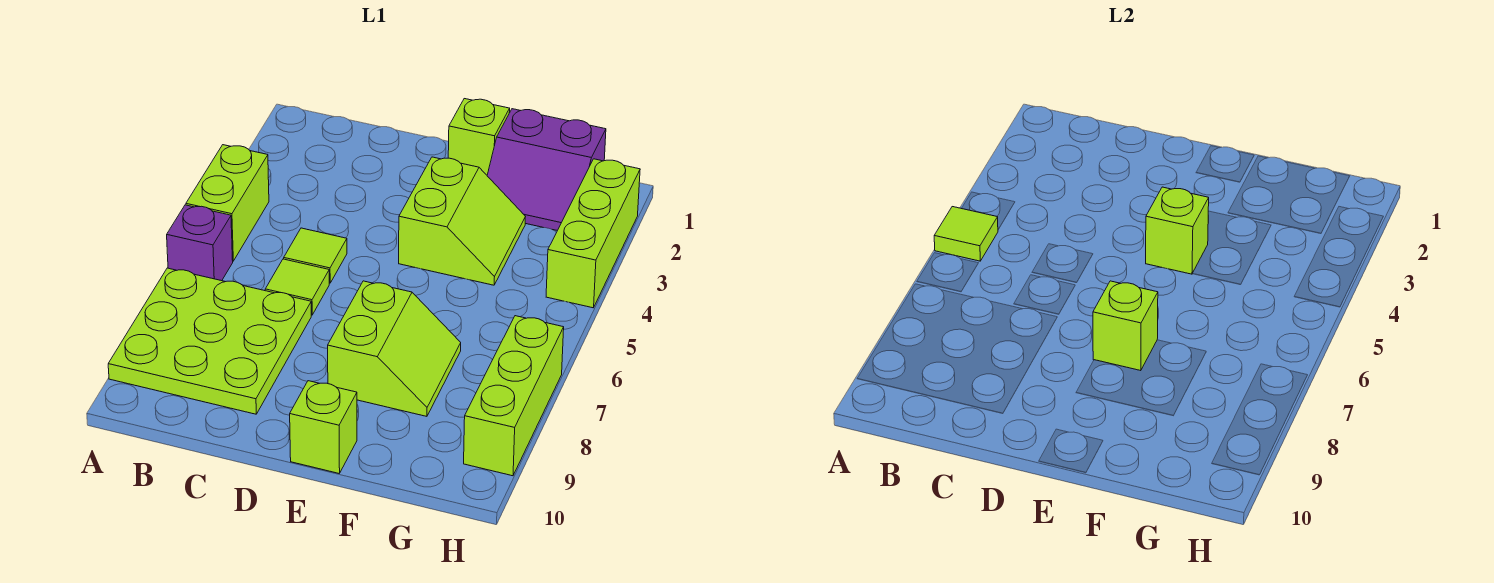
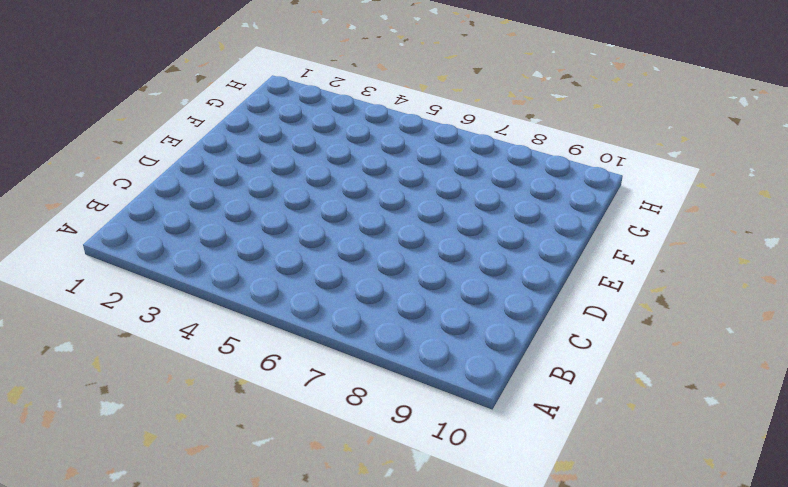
none -> lime 1x2 brick [186,145,269,261]
none -> purple 1x1 brick [167,205,233,281]
none -> lime 3x3 plate [108,268,311,414]

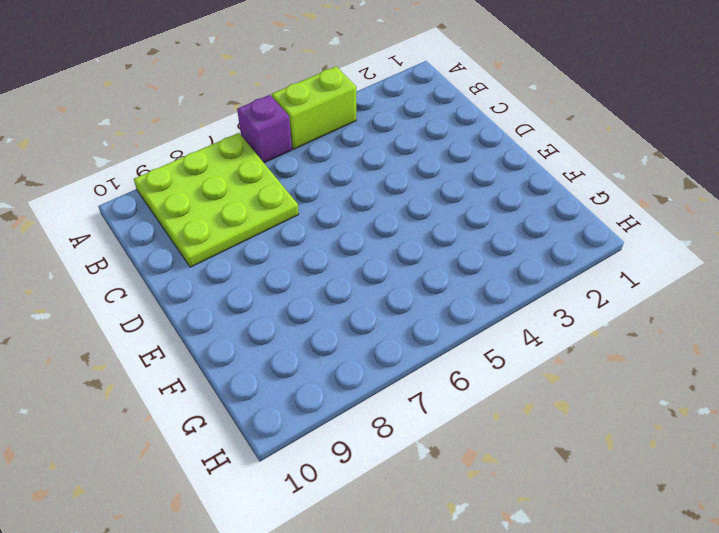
none -> lime 1x1 tile [284,228,347,283]
none -> lime 1x1 tile [265,259,329,315]
none -> lime 1x1 brick [448,99,510,175]

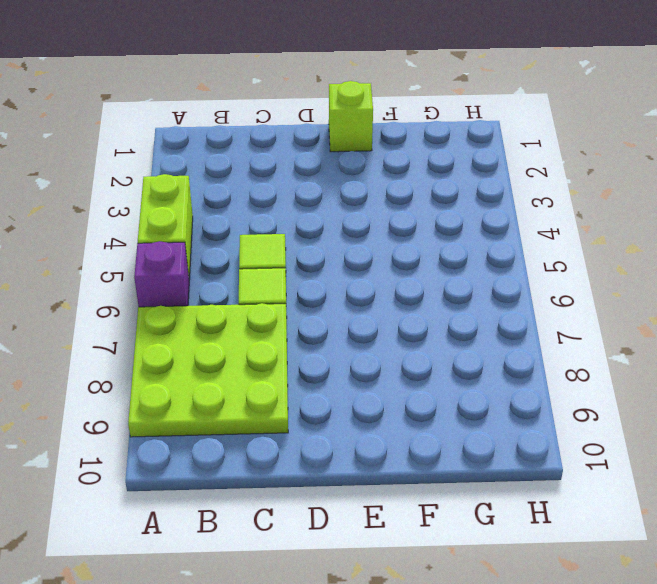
none -> lime 2x2 slope [399,157,525,285]
none -> lime 2x2 slope [328,281,461,416]
none -> lime 1x1 brick [290,381,357,473]

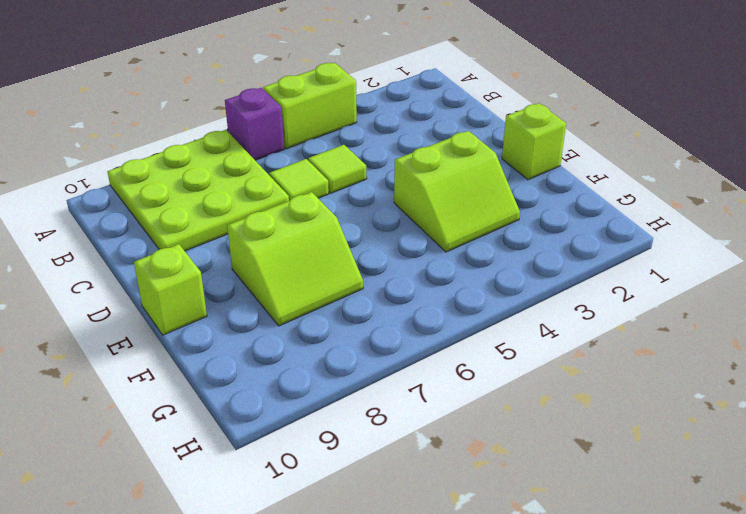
none -> purple 2x2 slope [487,109,606,231]
none -> lime 1x3 brick [546,159,640,308]
none -> lime 1x3 brick [464,316,564,476]

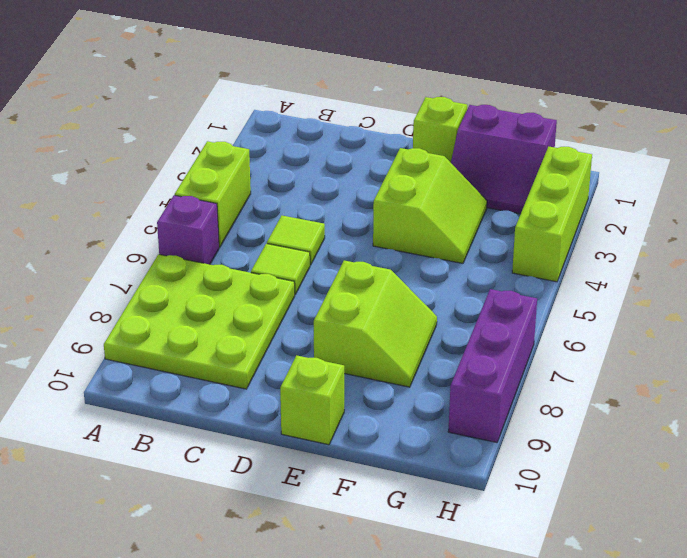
purple 1x3 brick [448,289,537,443] -> lime 1x3 brick [464,316,564,476]
none -> lime 1x1 tile [934,207,998,261]
none -> lime 1x1 brick [1146,187,1209,274]
none -> lime 1x1 brick [1093,281,1158,371]

